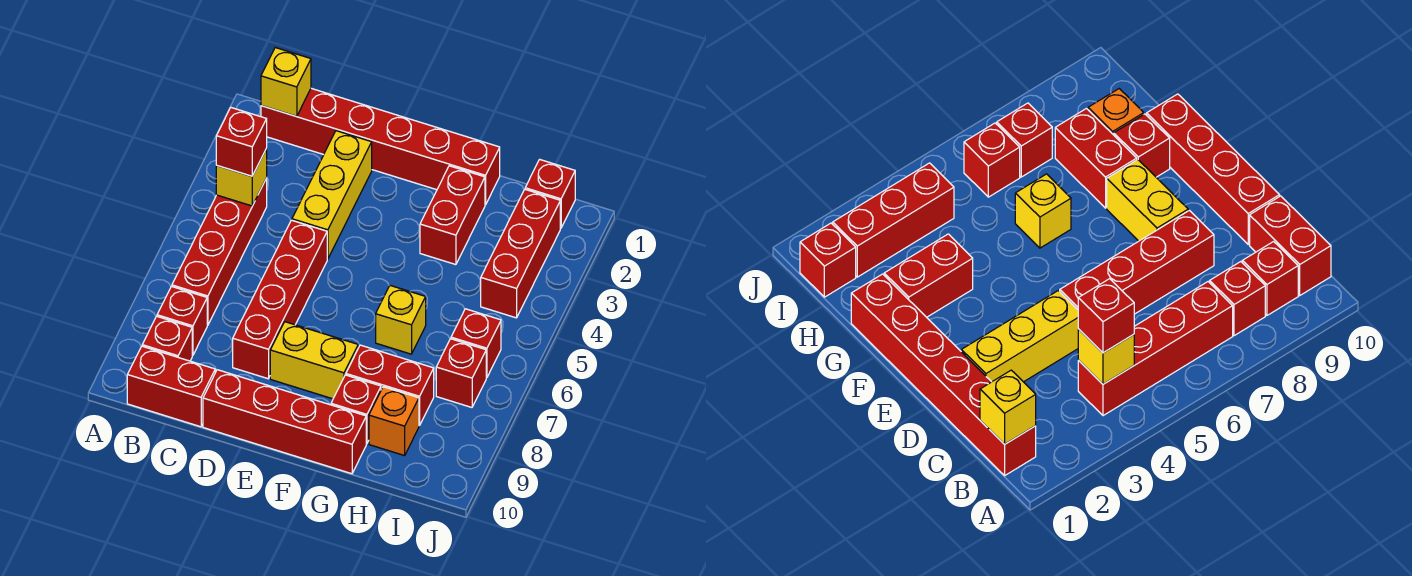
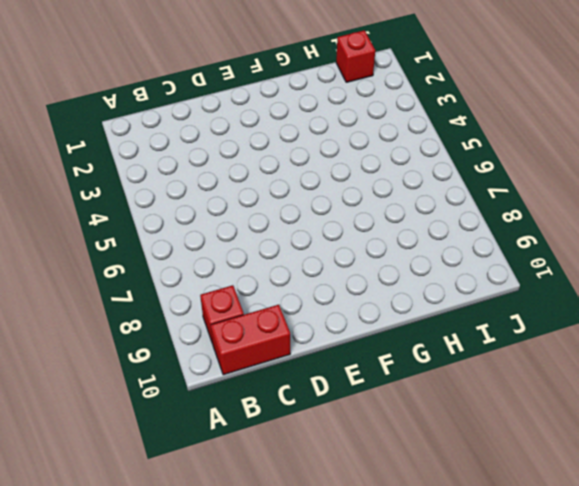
none -> red 1x6 brick [261,88,500,205]
none -> red 1x4 brick [172,178,267,325]
none -> red 1x1 brick [157,286,207,355]

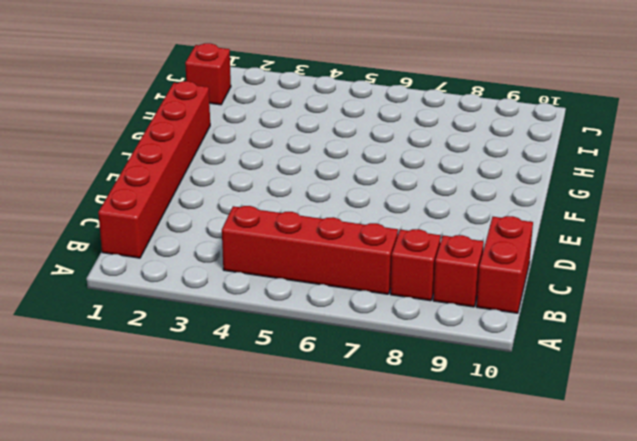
none -> yellow 1x3 brick [292,131,372,259]
none -> red 1x4 brick [233,220,327,379]
none -> red 1x4 brick [203,370,366,474]

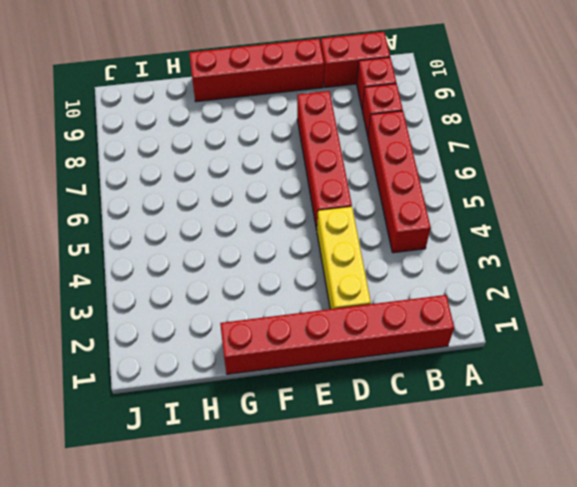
none -> yellow 1x2 brick [270,322,358,399]
none -> red 1x2 brick [420,166,485,265]
none -> yellow 1x1 brick [376,286,426,354]

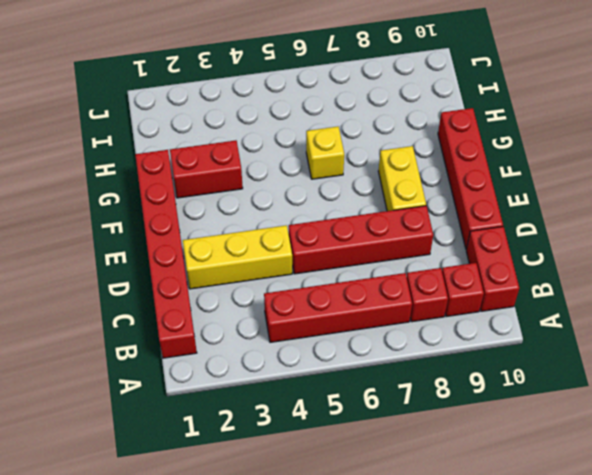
none -> red 1x2 brick [346,345,434,426]
none -> red 1x1 brick [331,375,381,444]
none -> orange 1x1 brick [369,387,419,456]

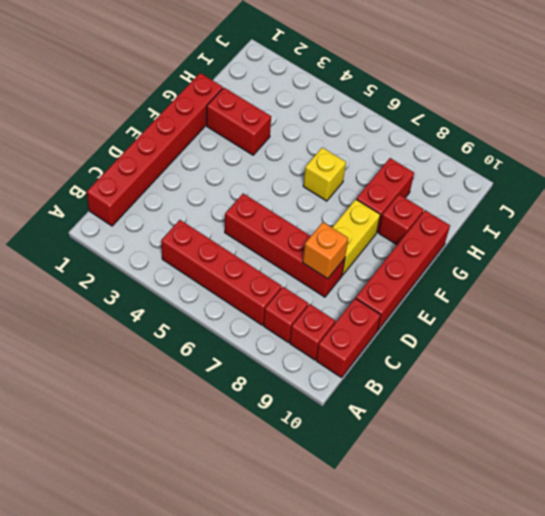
orange 1x1 brick [303,222,348,279] -> orange 1x1 brick moved to [369,387,419,456]
none -> yellow 1x3 brick [292,131,372,259]
none -> red 1x1 brick [525,159,575,228]
none -> red 1x3 brick [481,189,560,318]

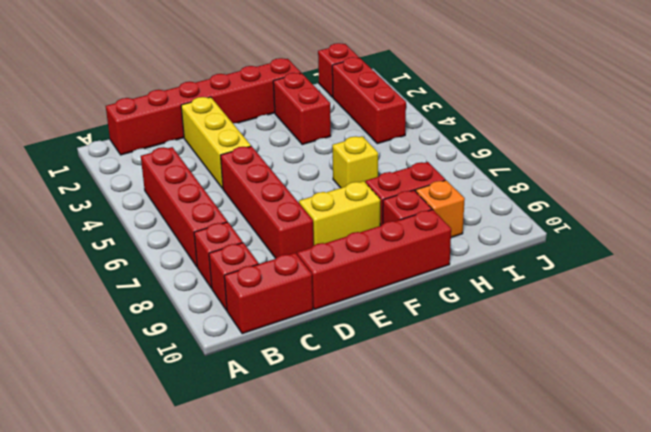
none -> red 1x1 brick [451,309,501,378]
none -> red 1x1 brick [436,339,486,407]
none -> yellow 1x1 brick [261,48,311,116]

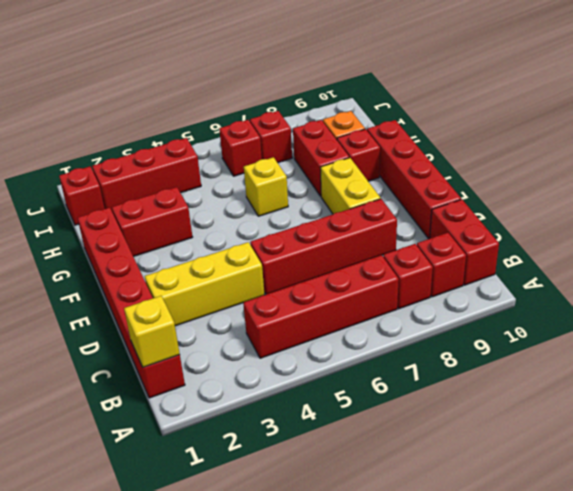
none -> yellow 1x1 brick [216,149,267,206]
none -> red 1x1 brick [216,108,267,176]

